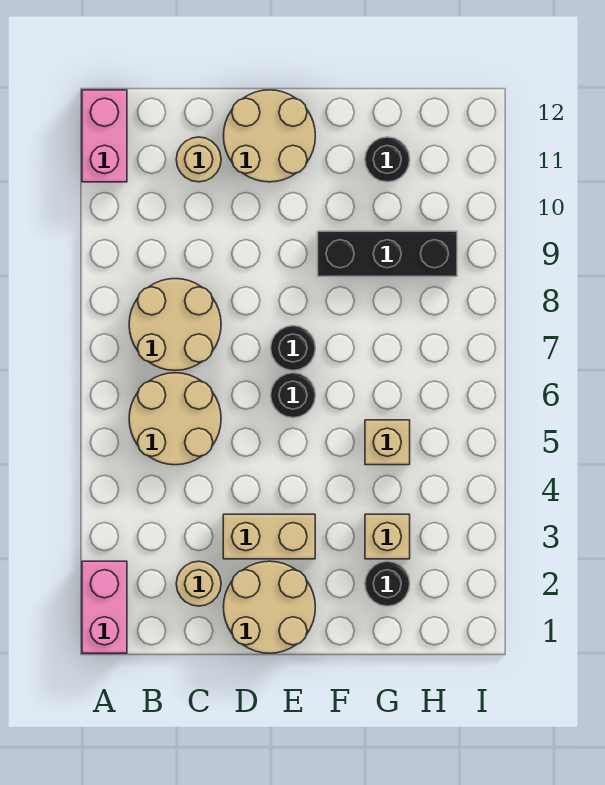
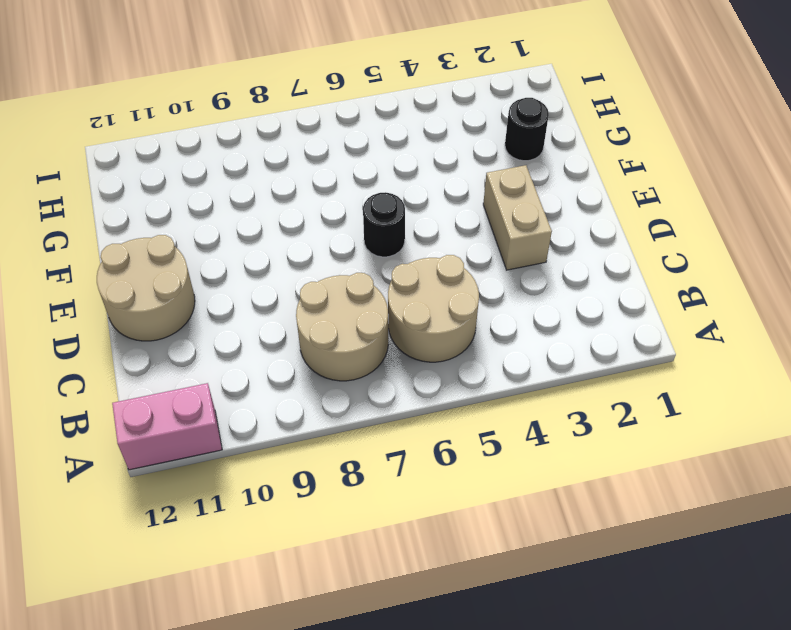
none -> pink 1x2 brick [82,561,127,653]
none -> tan 1x1 round brick [176,561,221,606]
none -> tan 1x1 round brick [176,137,221,182]

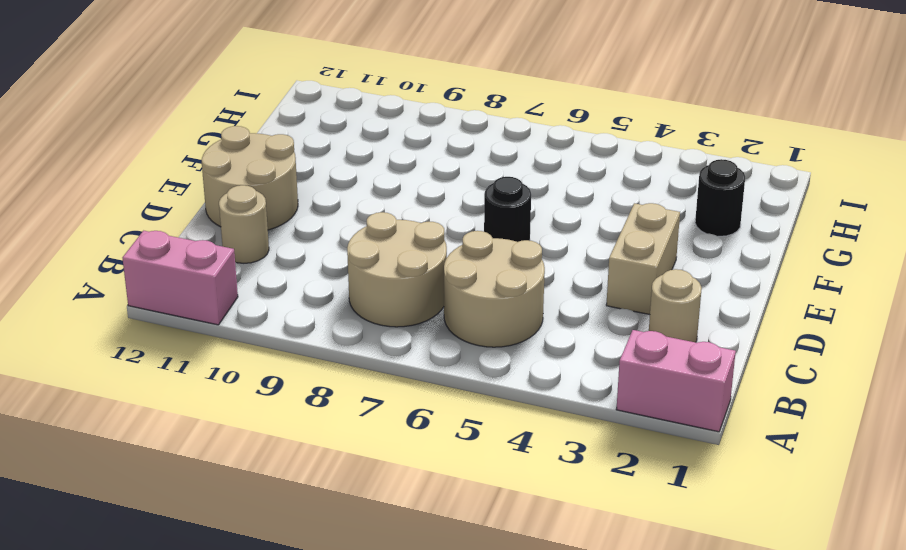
none -> tan 2x2 round brick [223,561,315,653]
none -> black 1x1 round brick [271,326,315,370]
none -> black 1x3 brick [318,231,457,276]

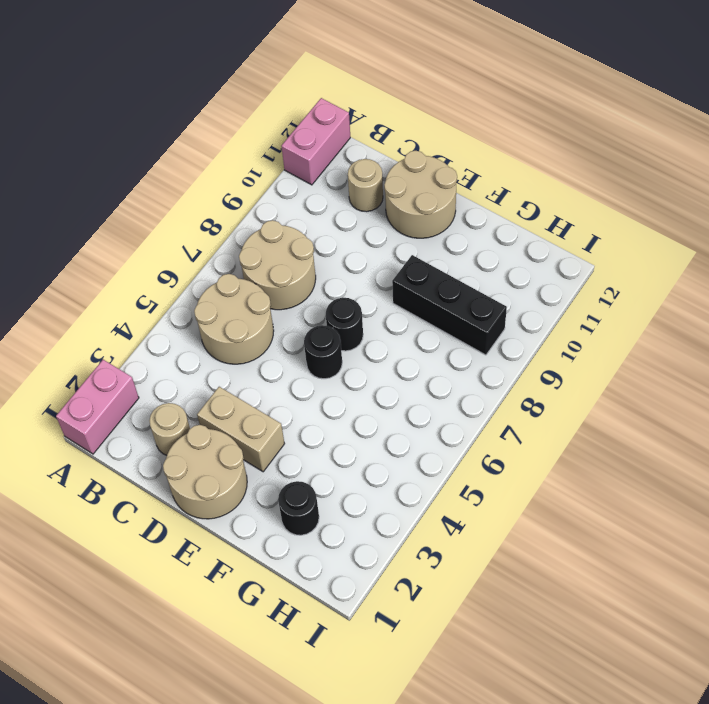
none -> tan 1x1 brick [365,514,410,559]
none -> tan 1x1 brick [365,420,410,465]
none -> black 1x1 round brick [365,137,410,182]

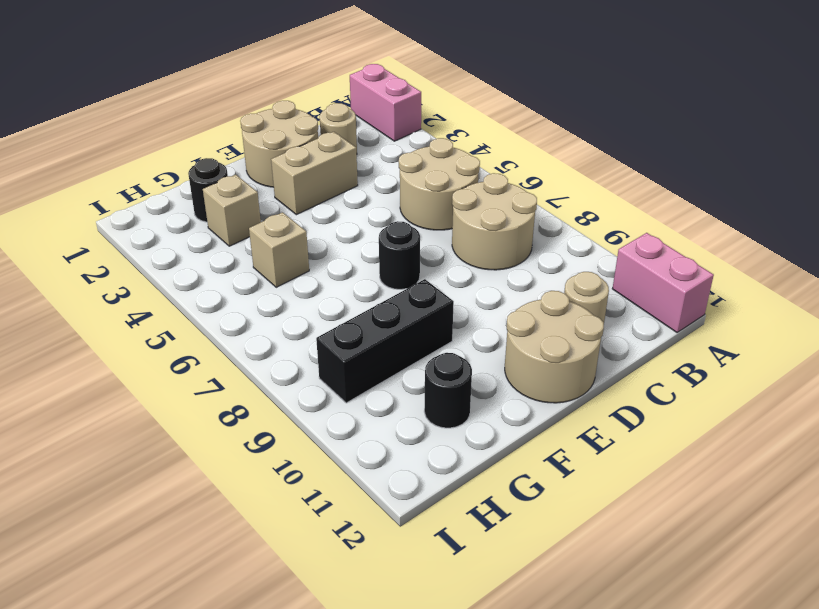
none -> black 1x1 round brick [271,373,315,418]

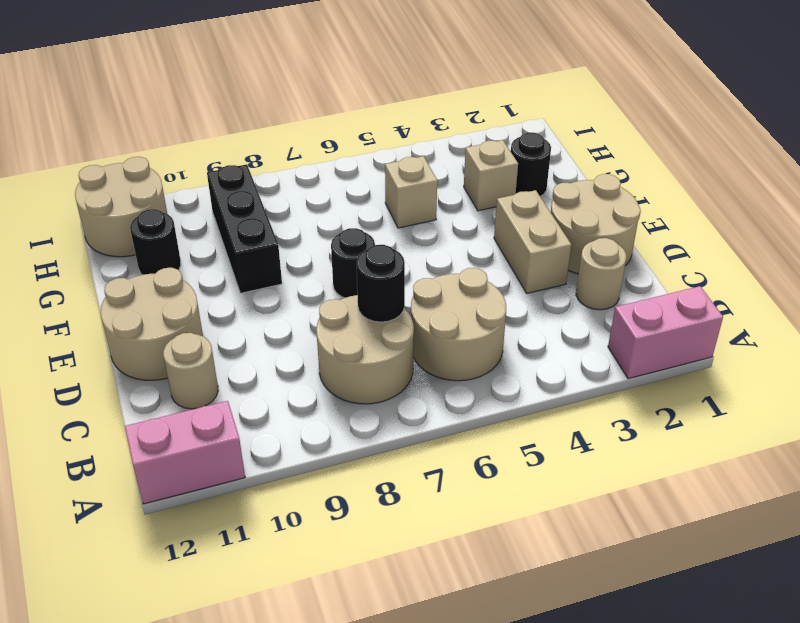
black 1x1 round brick [356,245,405,322] -> black 1x1 round brick moved to [271,373,315,418]
tan 2x2 round brick [75,157,167,257] -> none

